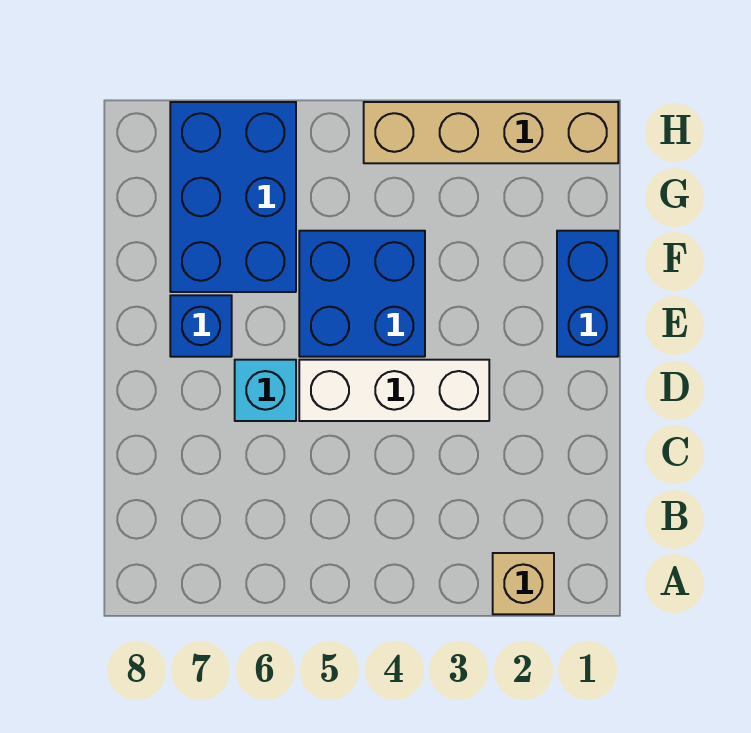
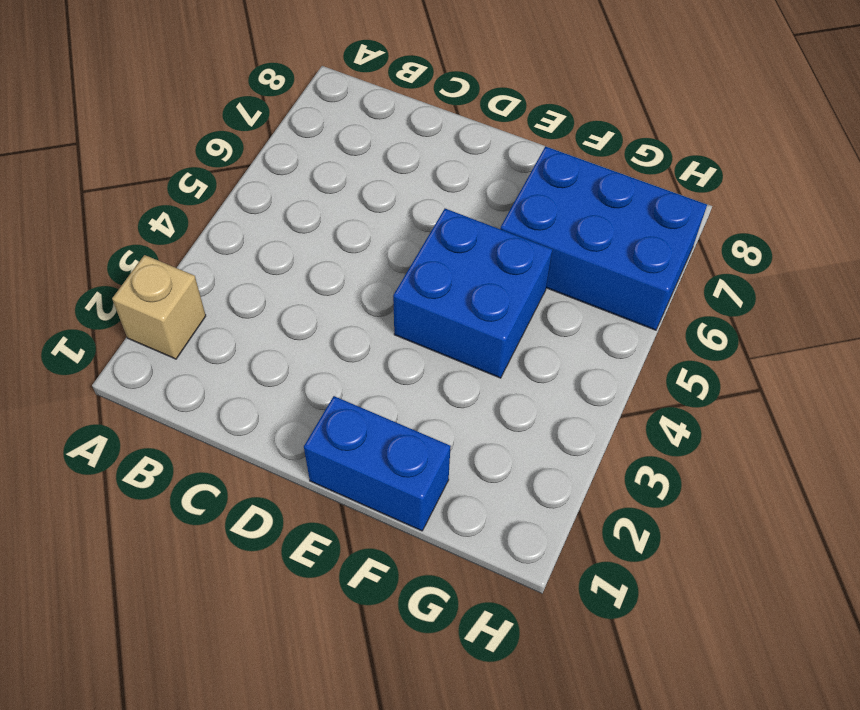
none -> white 1x3 brick [299,360,489,421]
none -> cyan 1x1 brick [235,360,296,421]

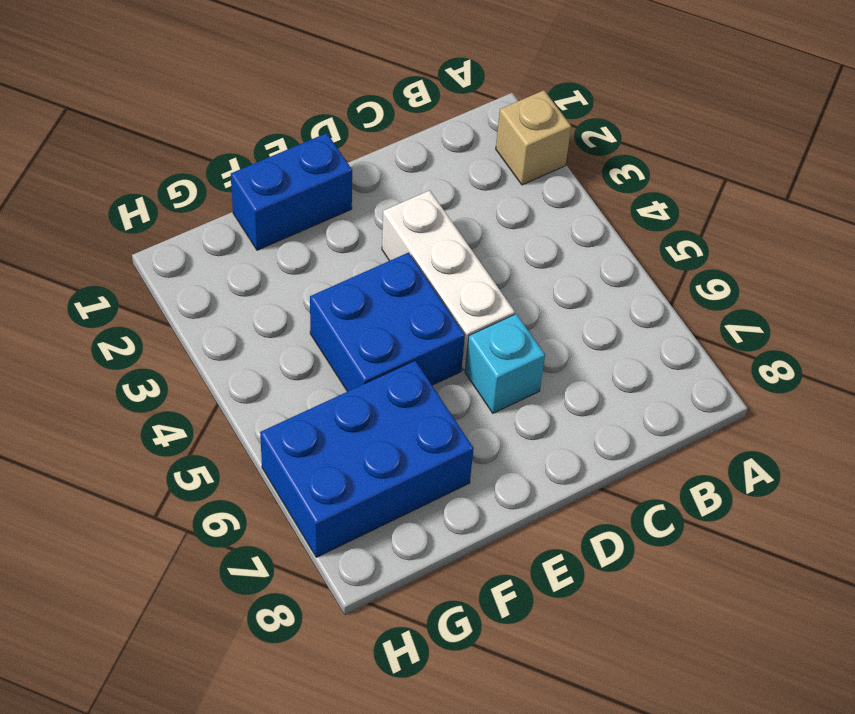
none -> blue 1x1 brick [170,295,232,357]
none -> tan 1x4 brick [364,102,618,163]

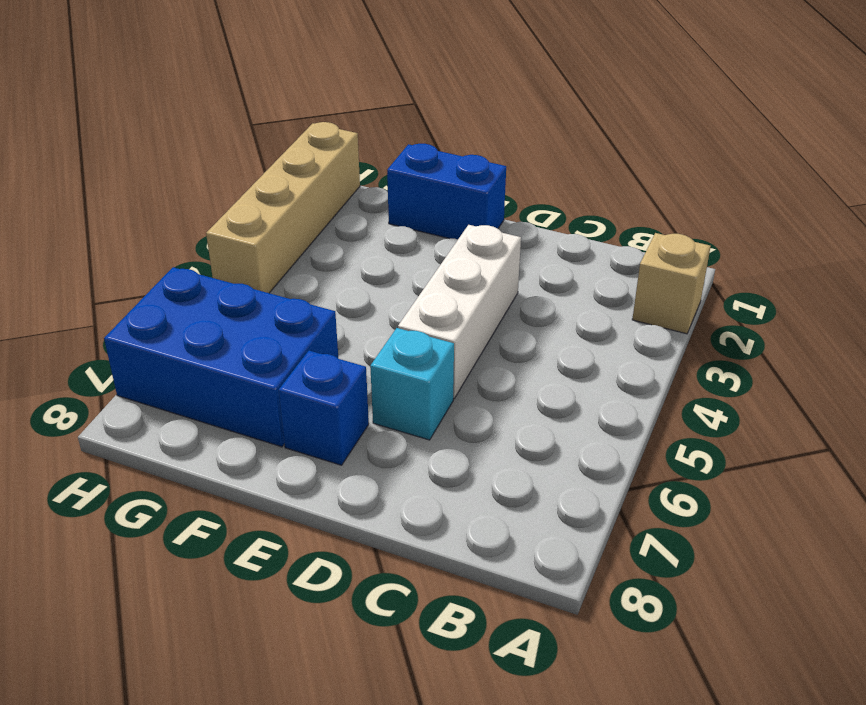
none -> blue 2x2 brick [299,231,425,357]

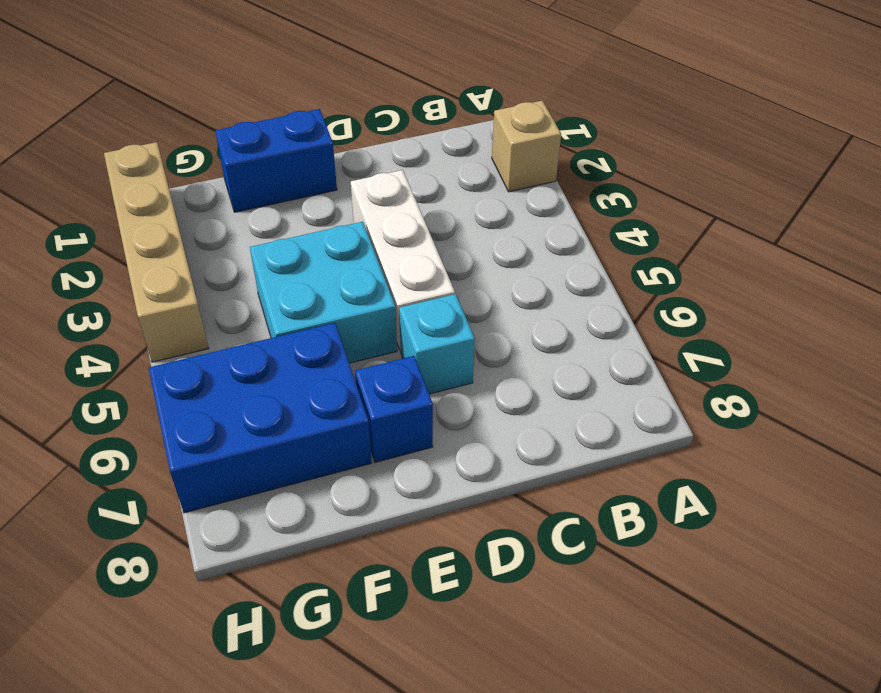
cyan 2x2 brick [250,222,397,363] -> blue 2x2 brick [299,231,425,357]

